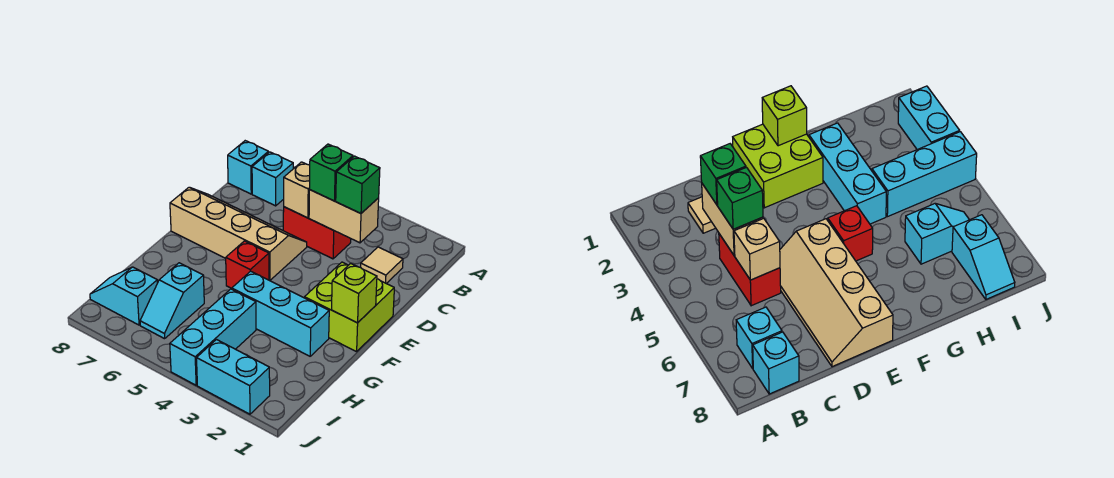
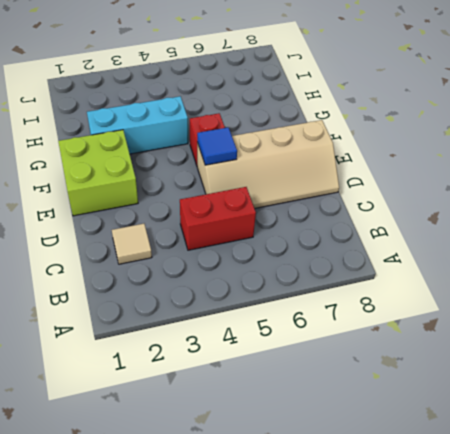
blue 1x1 tile [197,127,237,165] -> none
none -> cyan 1x1 brick [252,152,293,206]
none -> cyan 1x1 brick [228,141,269,194]
none -> cyan 1x3 brick [170,289,256,385]

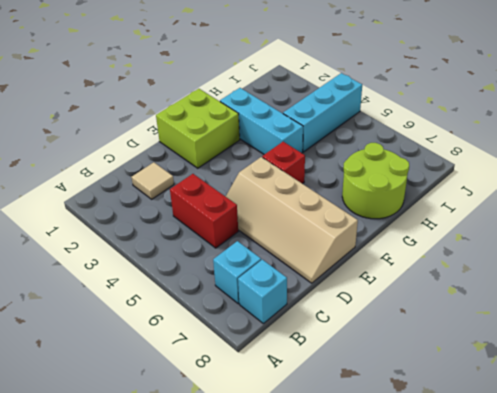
lime 2x2 round brick [342,143,409,219] -> none
none -> cyan 1x2 slope [140,263,204,339]
none -> cyan 1x2 slope [90,267,157,325]
none -> cyan 1x2 brick [197,340,270,414]

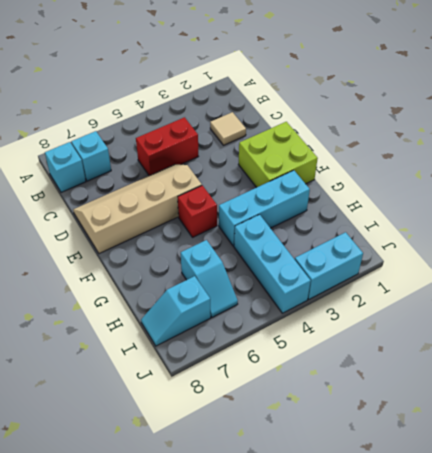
none -> tan 1x2 brick [309,190,379,243]
none -> tan 1x1 brick [284,162,310,218]
none -> lime 1x1 brick [332,263,377,323]

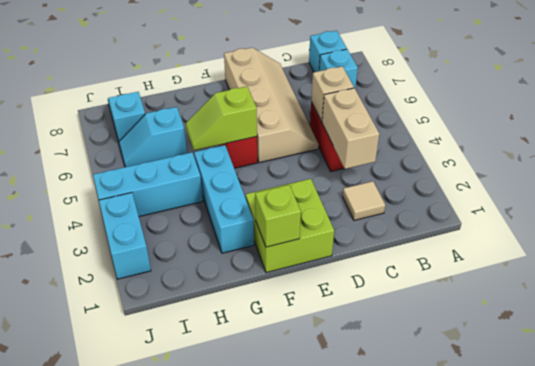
lime 1x2 slope [186,86,257,150] -> none
none -> green 1x1 brick [336,156,380,213]
none -> green 1x1 brick [309,144,353,201]

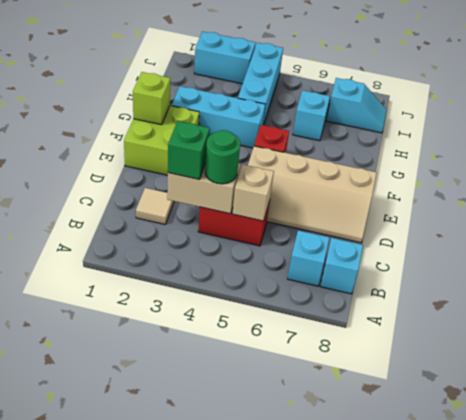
green 1x1 round brick [205,130,240,184] -> green 1x1 brick [309,144,353,201]

